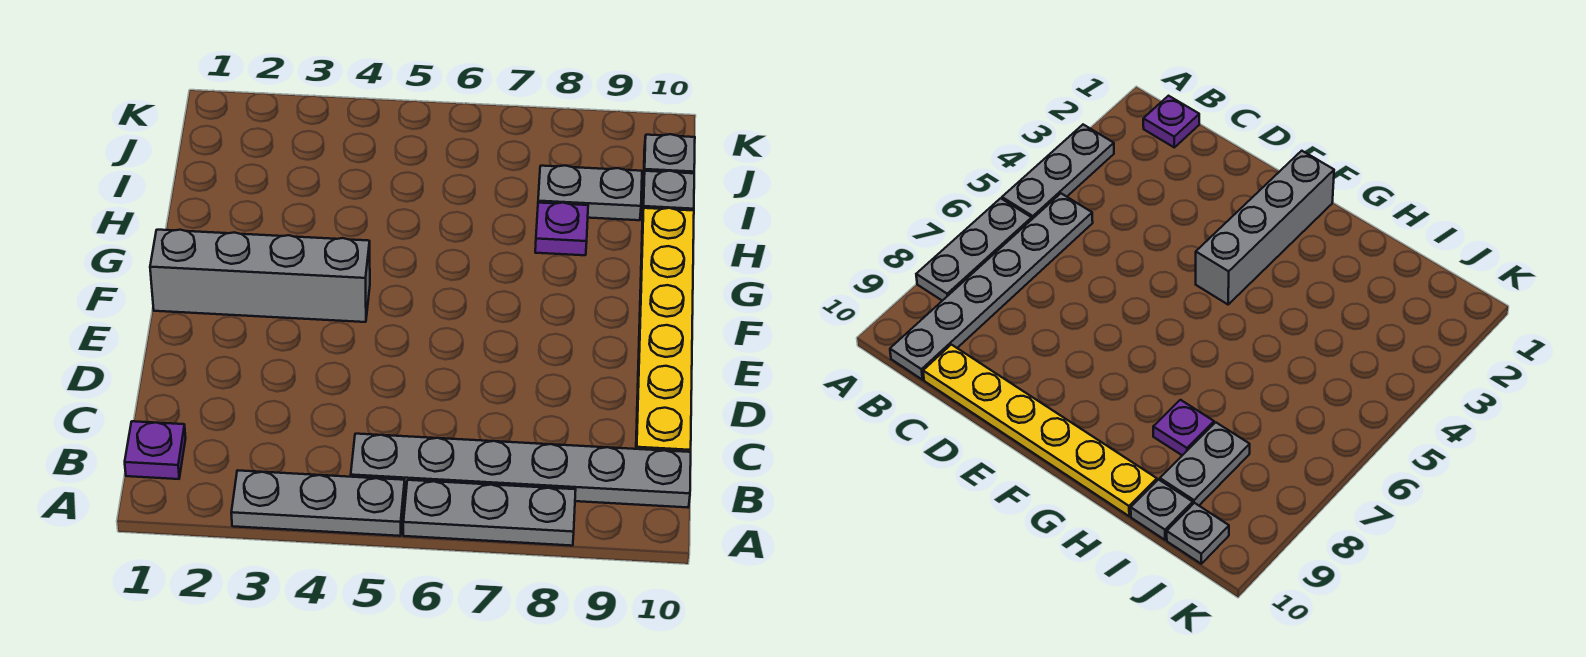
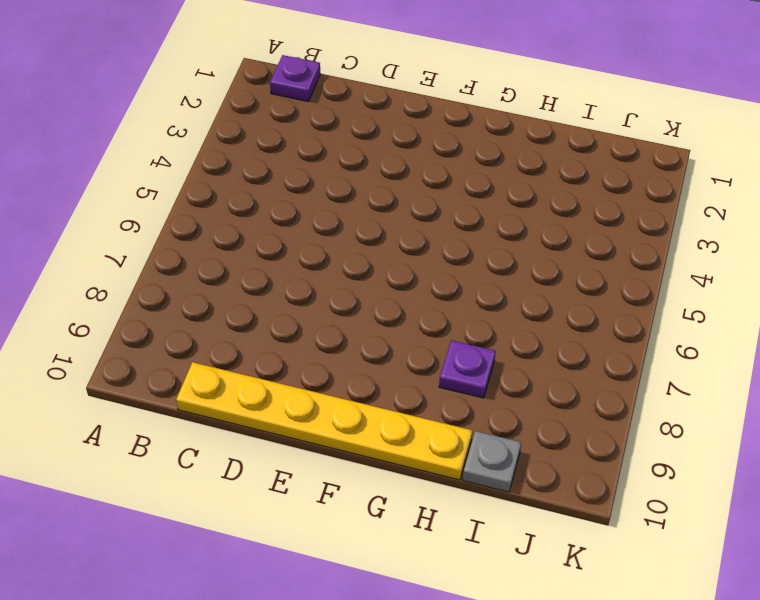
none -> grey 1x3 plate [231,470,405,536]
none -> grey 1x3 plate [403,480,576,546]

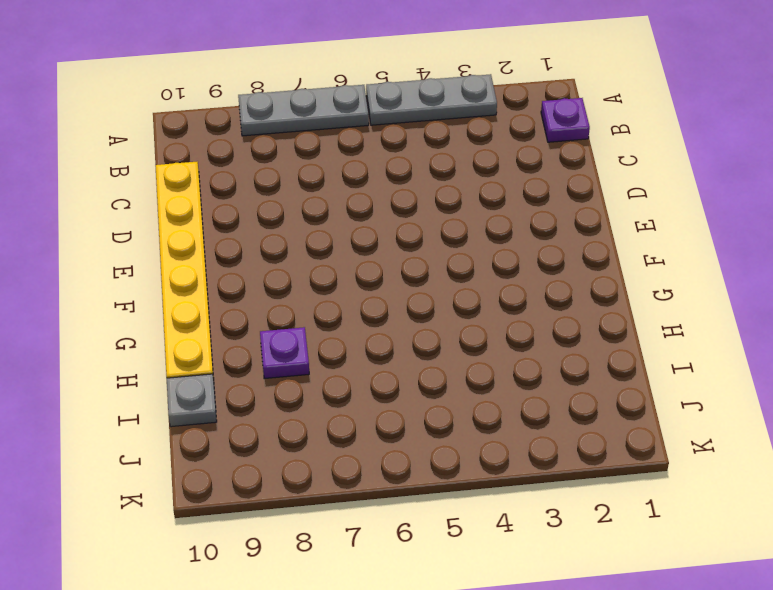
none -> grey 1x6 plate [351,434,691,507]
none -> grey 1x4 brick [150,230,370,322]

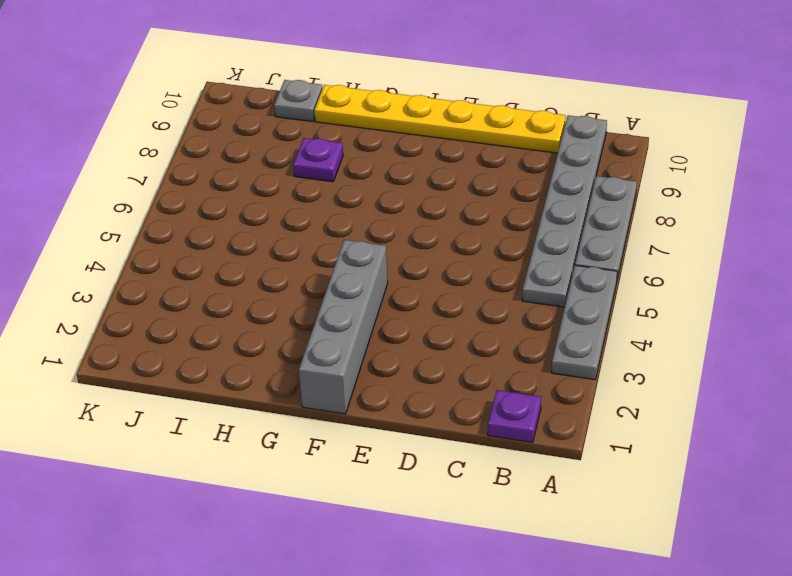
none -> grey 1x2 plate [538,165,642,220]
none -> grey 1x1 plate [644,134,695,173]

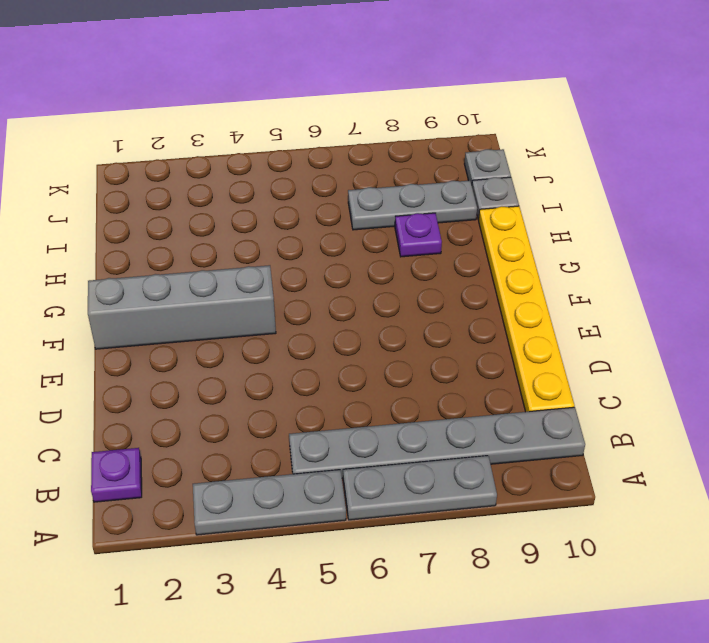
grey 1x3 plate [348,181,477,230] -> grey 1x2 plate [538,165,642,220]

